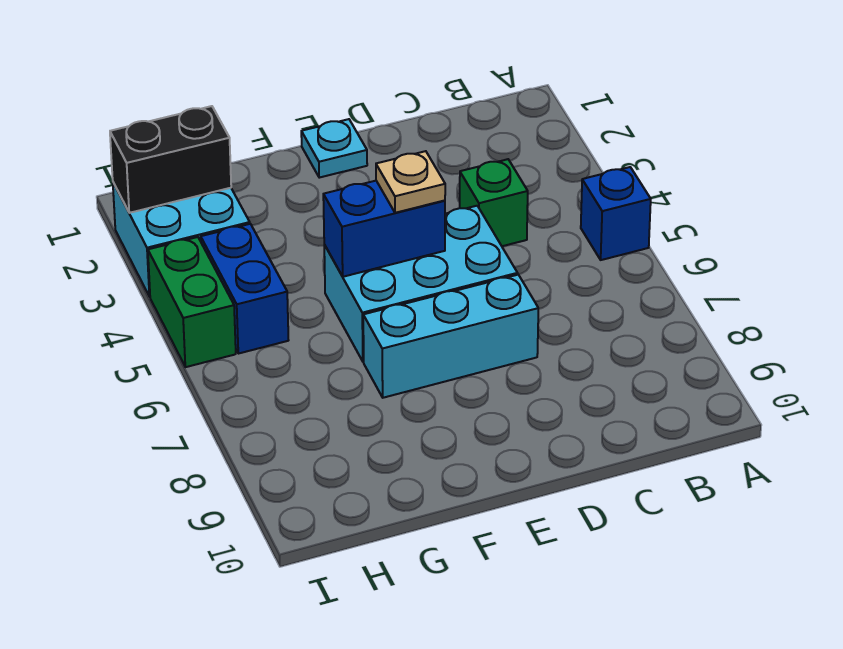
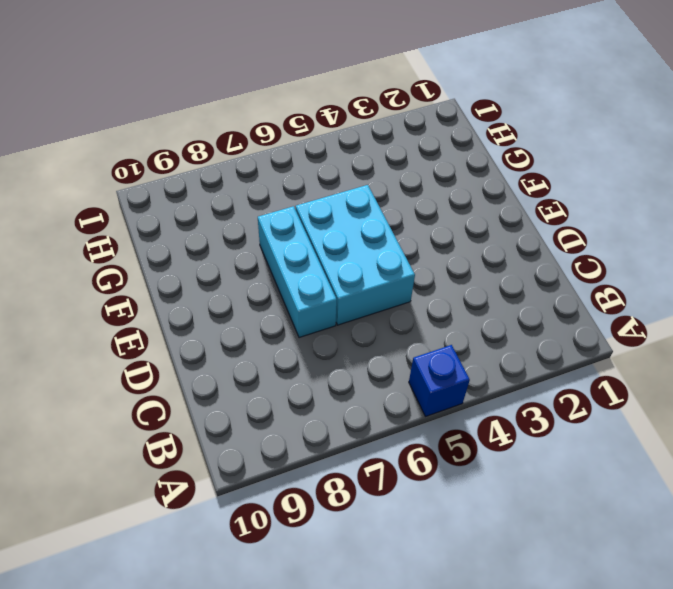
none -> green 1x1 brick [460,159,528,246]
none -> cyan 1x1 plate [301,119,367,178]

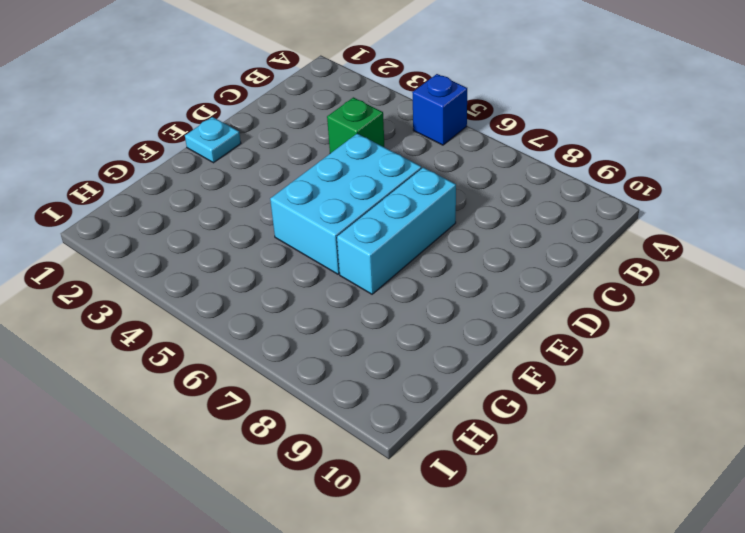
none -> cyan 2x2 brick [113,183,250,297]
none -> blue 1x2 brick [201,224,289,354]

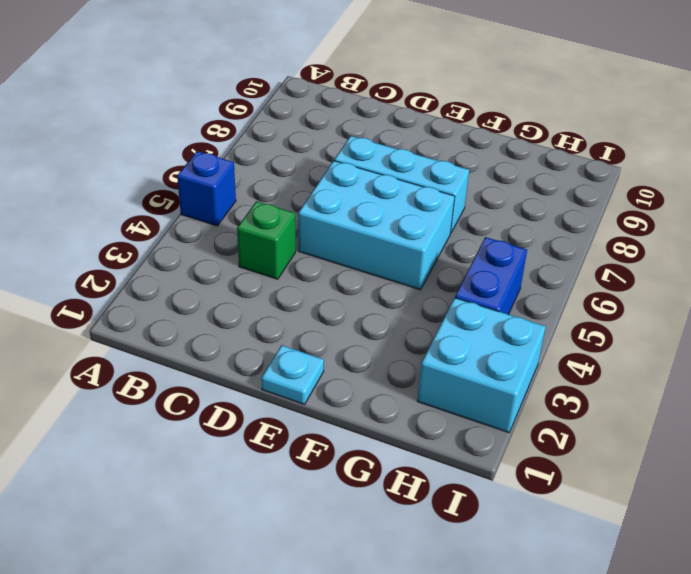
none -> green 1x2 brick [148,237,236,367]
none -> blue 1x2 brick [323,181,445,277]

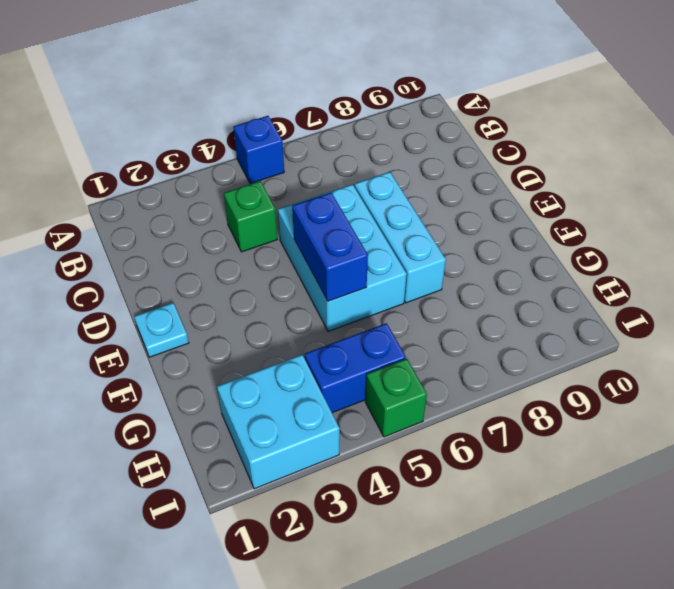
green 1x1 brick [365,359,427,437] -> green 1x2 brick [148,237,236,367]
none -> black 1x2 brick [110,106,231,213]
none -> tan 1x1 plate [376,151,445,213]

